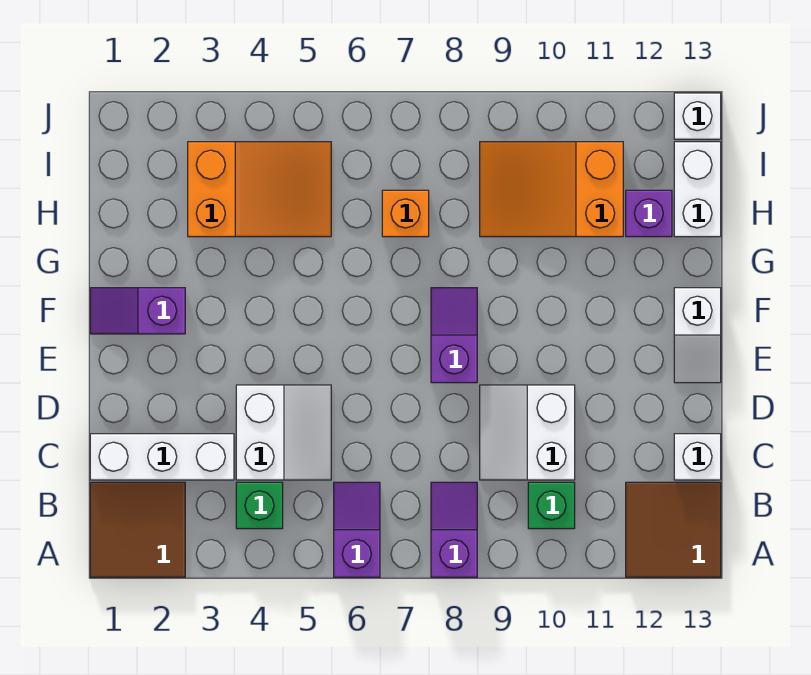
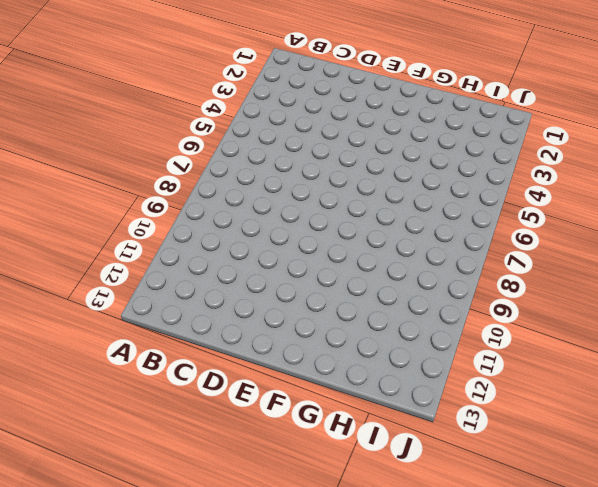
none -> brown 2x2 tile [90,482,185,577]
none -> purple 1x2 slope [334,482,380,577]
none -> purple 1x2 slope [431,482,477,577]

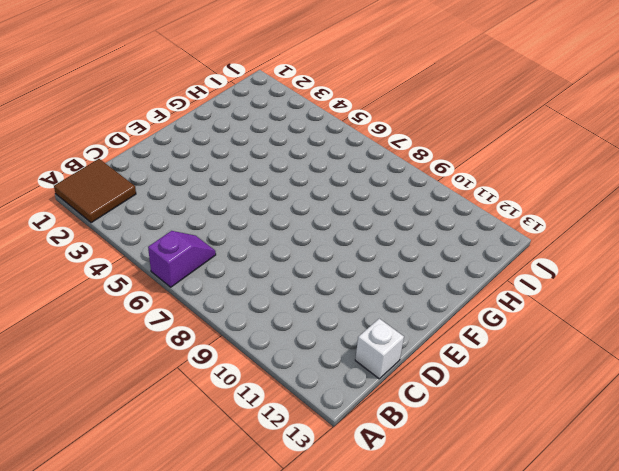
none -> purple 1x2 slope [431,482,477,577]
none -> brown 2x2 tile [626,482,721,577]
none -> green 1x1 brick [236,482,283,529]

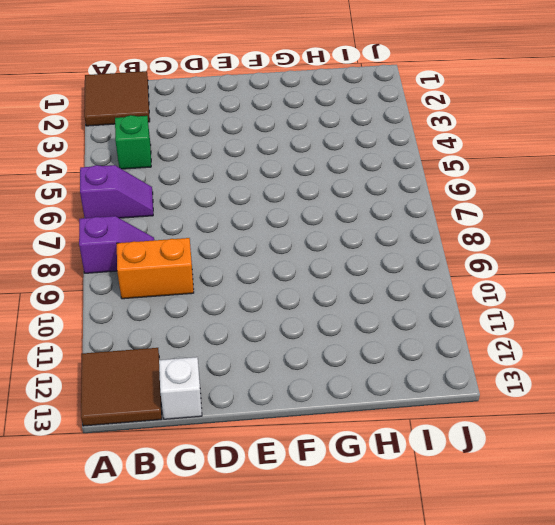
orange 1x2 brick [117,238,194,299] -> white 2x2 slope [480,385,575,480]
none -> green 1x1 brick [528,482,575,529]
none -> white 1x3 brick [90,434,234,480]
none -> white 2x2 slope [236,385,331,480]

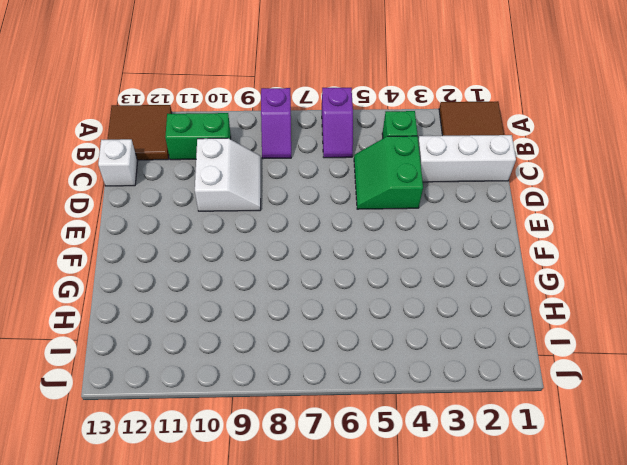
green 1x2 brick [165,113,231,160] -> green 1x1 brick [528,482,575,529]
green 2x2 slope [354,136,423,209] -> white 2x2 slope [236,385,331,480]
none -> purple 1x2 slope [431,288,477,383]
none -> white 1x2 slope [674,288,721,383]
none -> purple 1x2 slope [90,288,185,334]

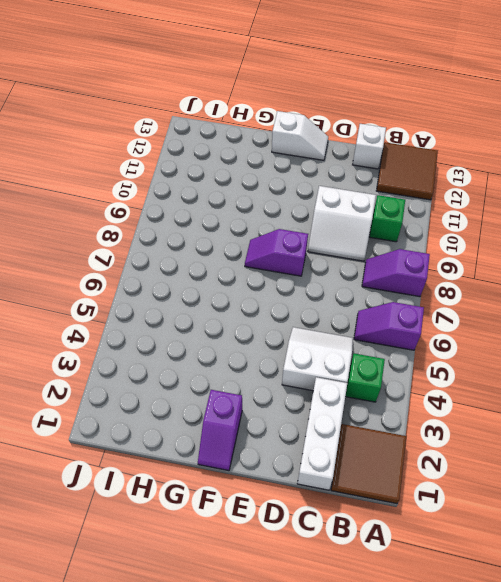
none -> orange 2x3 slope [188,142,331,237]
none -> orange 1x1 brick [382,190,429,237]
none -> orange 2x3 slope [480,142,623,237]

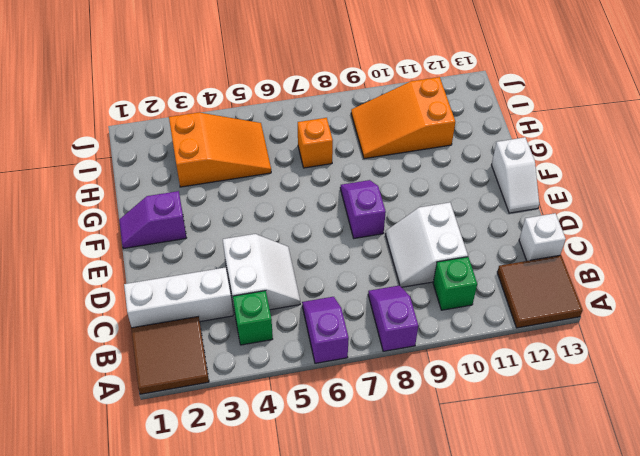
none -> purple 1x1 brick [626,190,672,237]
none -> white 1x2 brick [674,142,721,237]
none -> white 1x1 brick [674,93,721,139]

